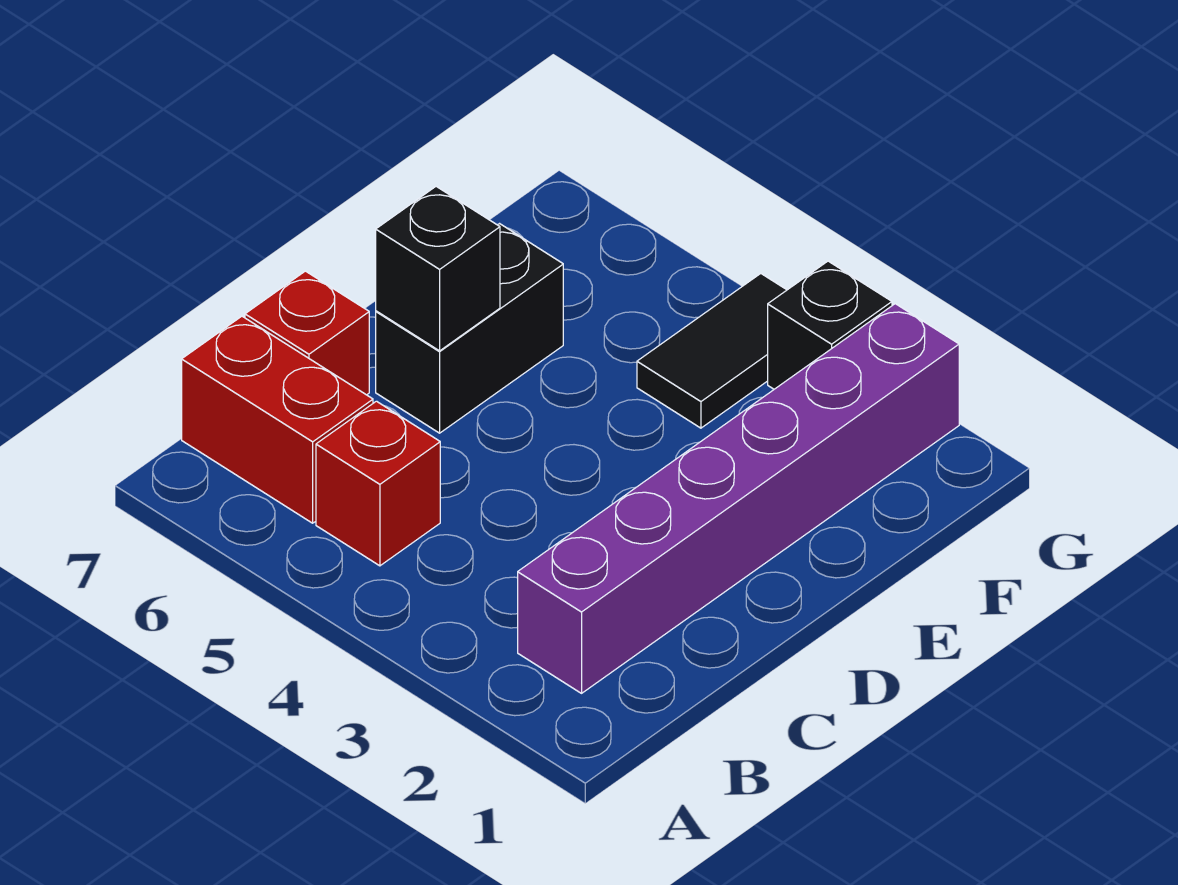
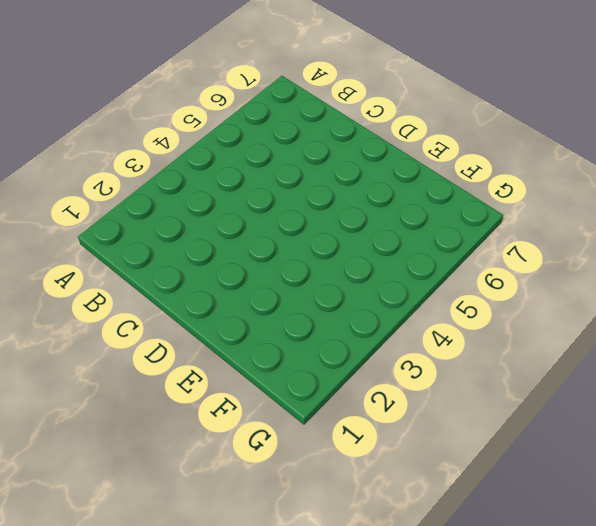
none -> purple 1x6 brick [518,304,959,693]
none -> red 1x1 brick [316,401,440,566]

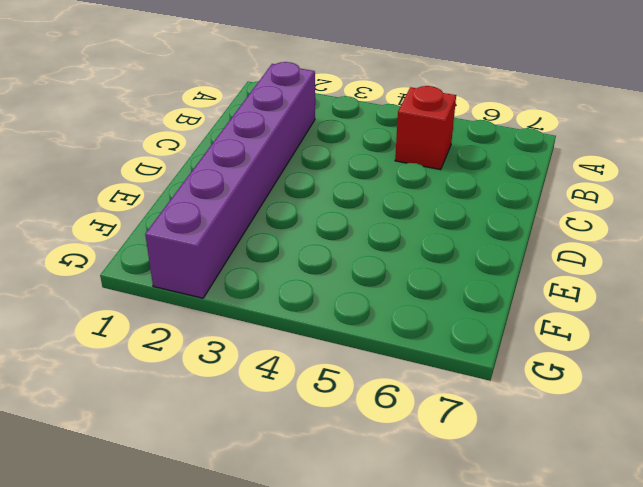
none -> red 1x2 brick [182,316,373,523]
none -> red 1x1 brick [245,271,369,395]

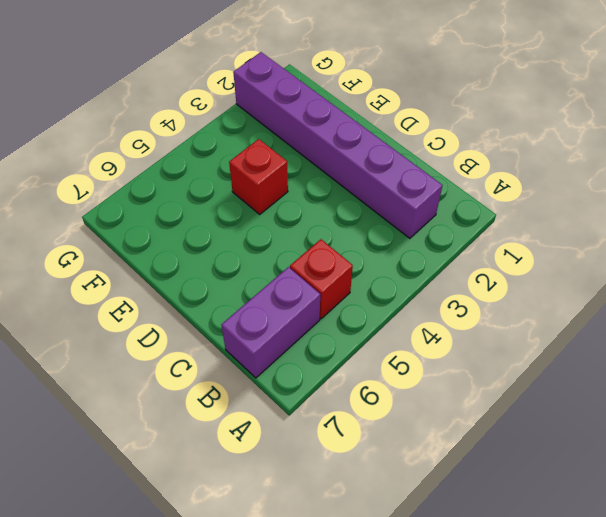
purple 1x2 brick [221,267,320,378] -> red 1x2 brick [182,316,373,523]
red 1x1 brick [229,139,288,214] -> red 1x1 brick moved to [245,271,369,395]
none -> black 1x2 brick [376,224,563,433]
none -> black 1x2 tile [637,274,786,428]

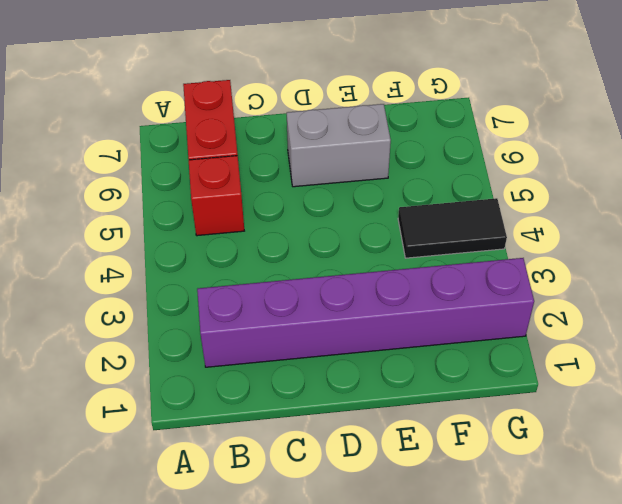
grey 1x2 brick [287,104,391,187] -> black 1x2 brick [376,224,563,433]
none -> red 1x1 brick [245,271,369,395]
none -> black 1x1 brick [768,261,892,389]

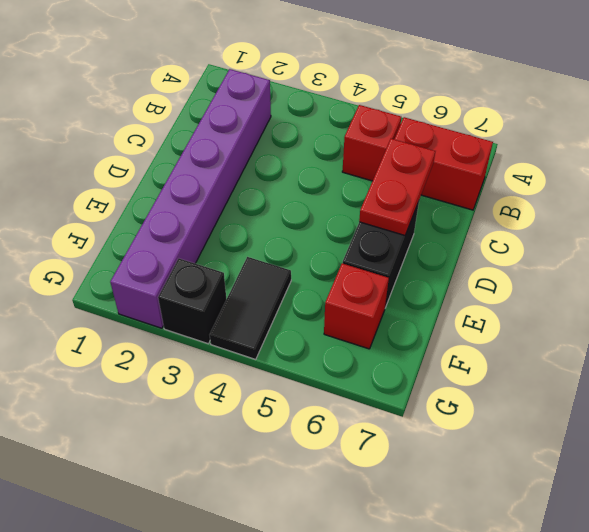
red 1x2 plate [359,139,435,235] -> black 1x1 brick [376,186,500,351]
red 1x1 brick [324,263,389,349] -> red 1x1 brick moved to [245,271,369,395]

